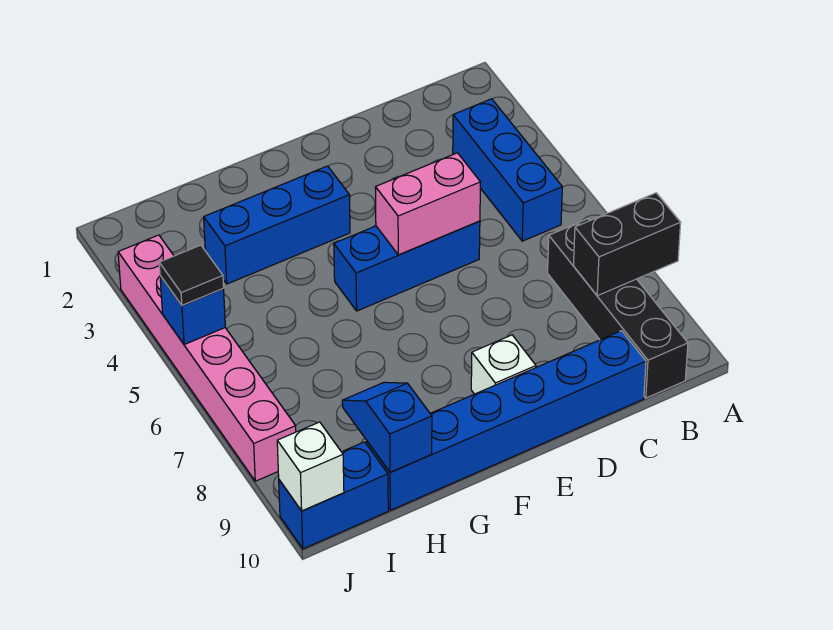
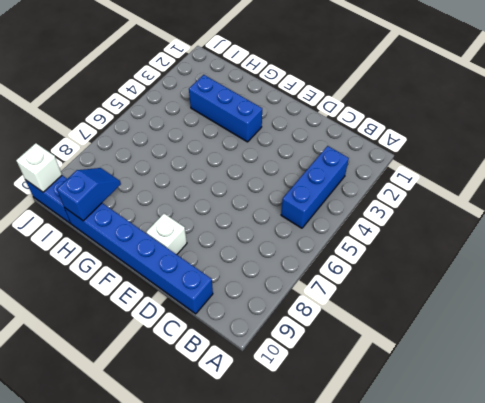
none -> black 1x4 brick [548,219,688,398]
none -> blue 1x3 brick [334,221,480,311]
none -> pink 1x6 brick [118,235,296,481]

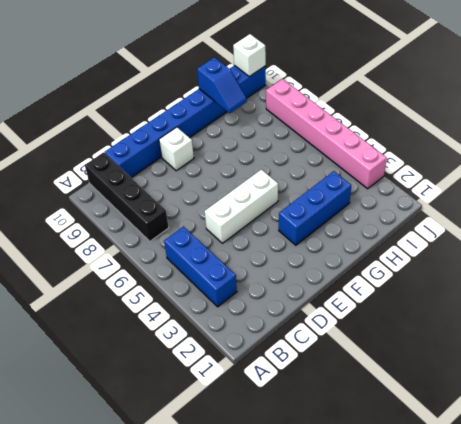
white 1x3 brick [205,170,278,243] -> blue 1x3 brick [334,221,480,311]
none -> black 1x2 brick [573,193,681,296]
none -> pink 1x2 brick [375,153,481,255]
none -> blue 1x1 brick [160,276,225,345]

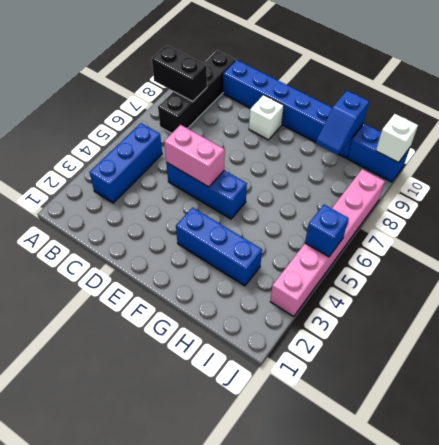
none -> black 1x1 tile [159,245,224,305]

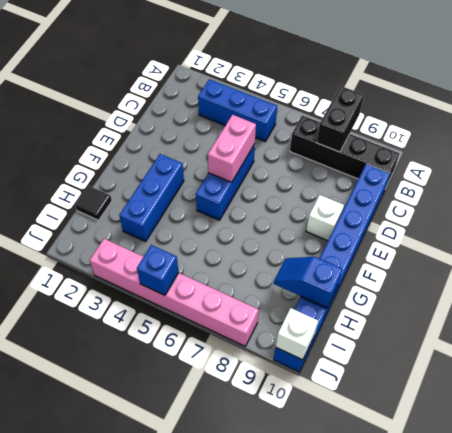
black 1x1 tile [75,186,112,220] -> black 1x1 tile moved to [159,245,224,305]

